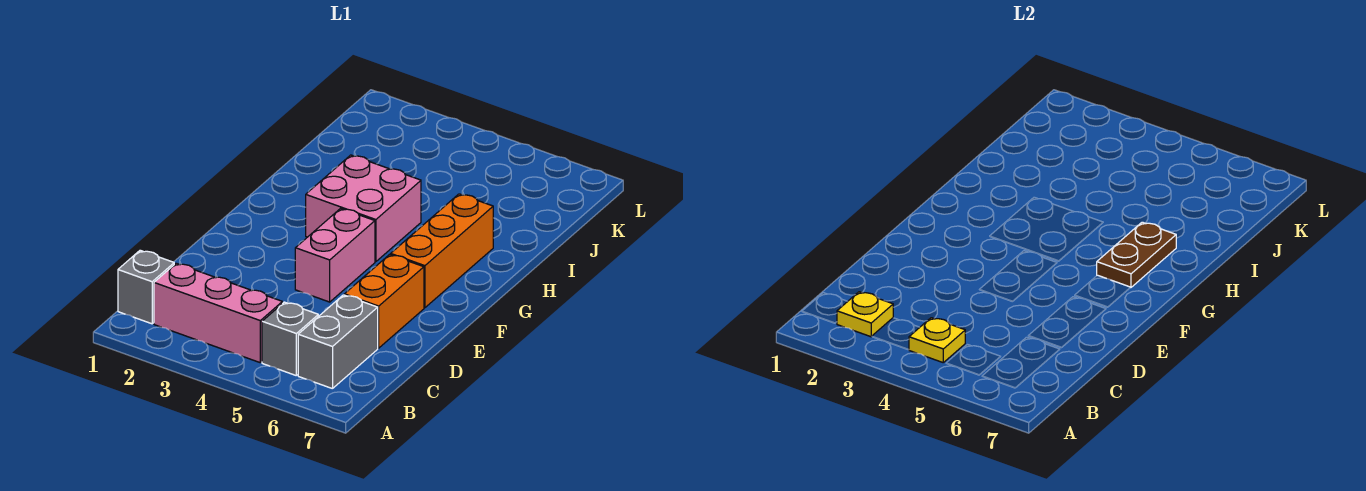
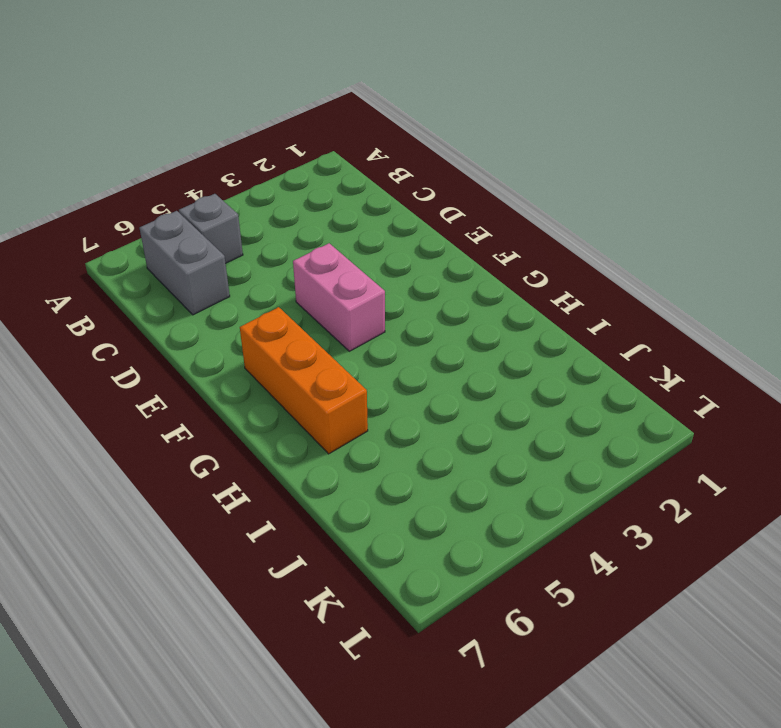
none -> grey 1x1 brick [118,250,174,324]
none -> pink 1x3 brick [154,263,282,362]

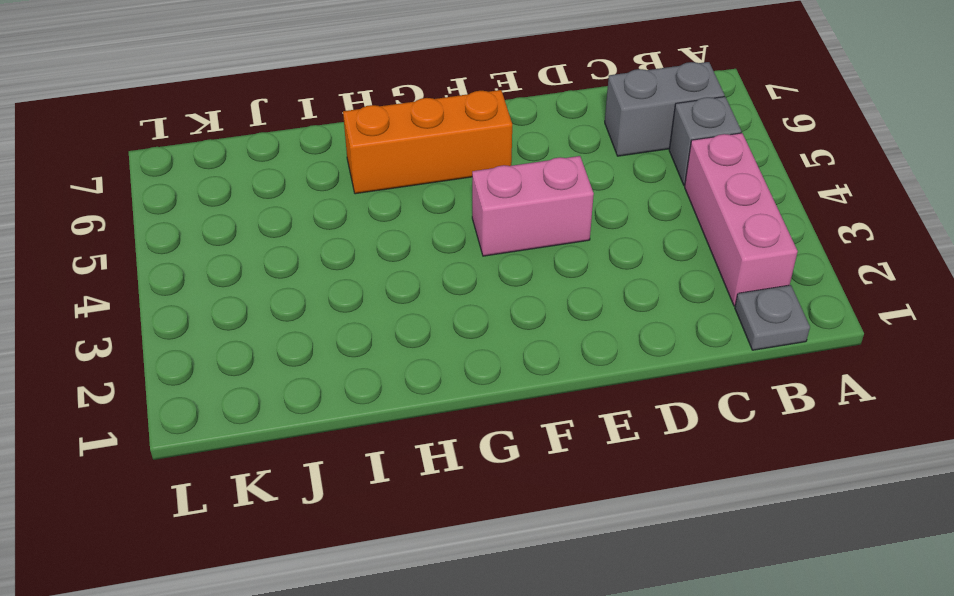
grey 1x1 plate [735,285,810,350] -> grey 1x1 brick [118,250,174,324]
none -> orange 1x2 brick [344,255,424,348]
none -> pink 2x2 brick [306,155,421,262]

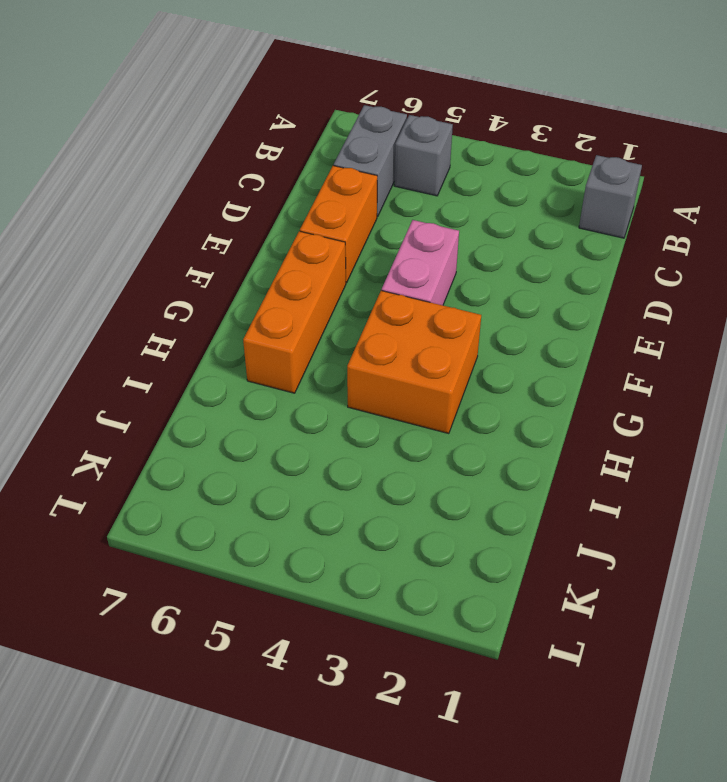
orange 2x2 brick [347,290,481,434] -> pink 2x2 brick [306,155,421,262]
none -> pink 1x3 brick [154,263,282,362]
none -> yellow 1x1 plate [837,292,893,337]

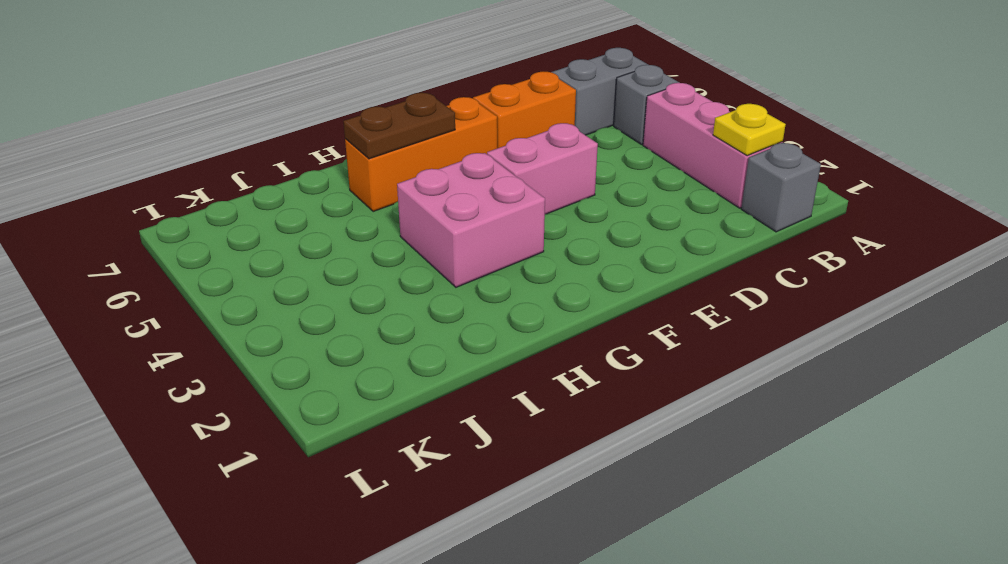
none -> yellow 1x1 plate [909,318,965,362]

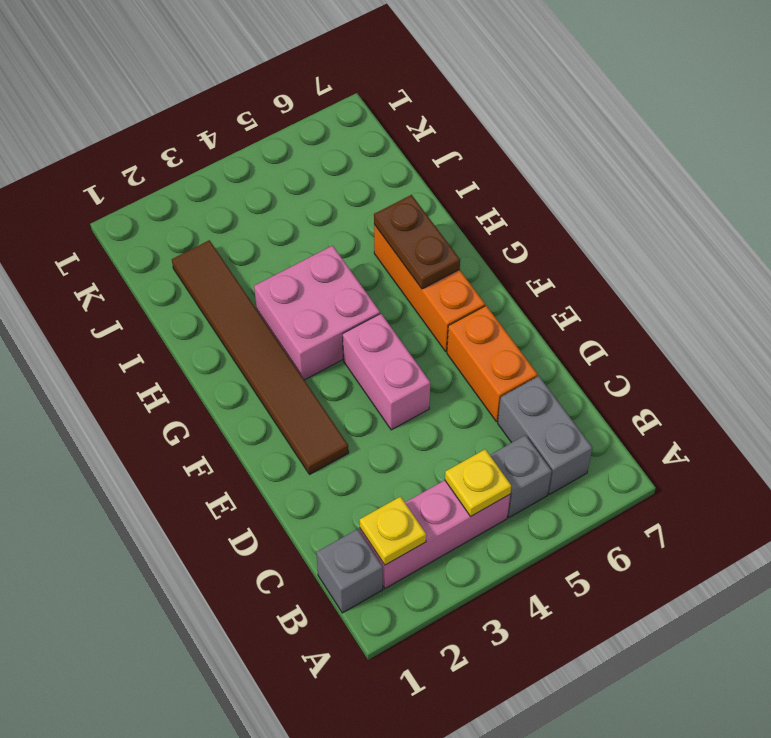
brown 1x6 tile [172,240,349,475] -> none

